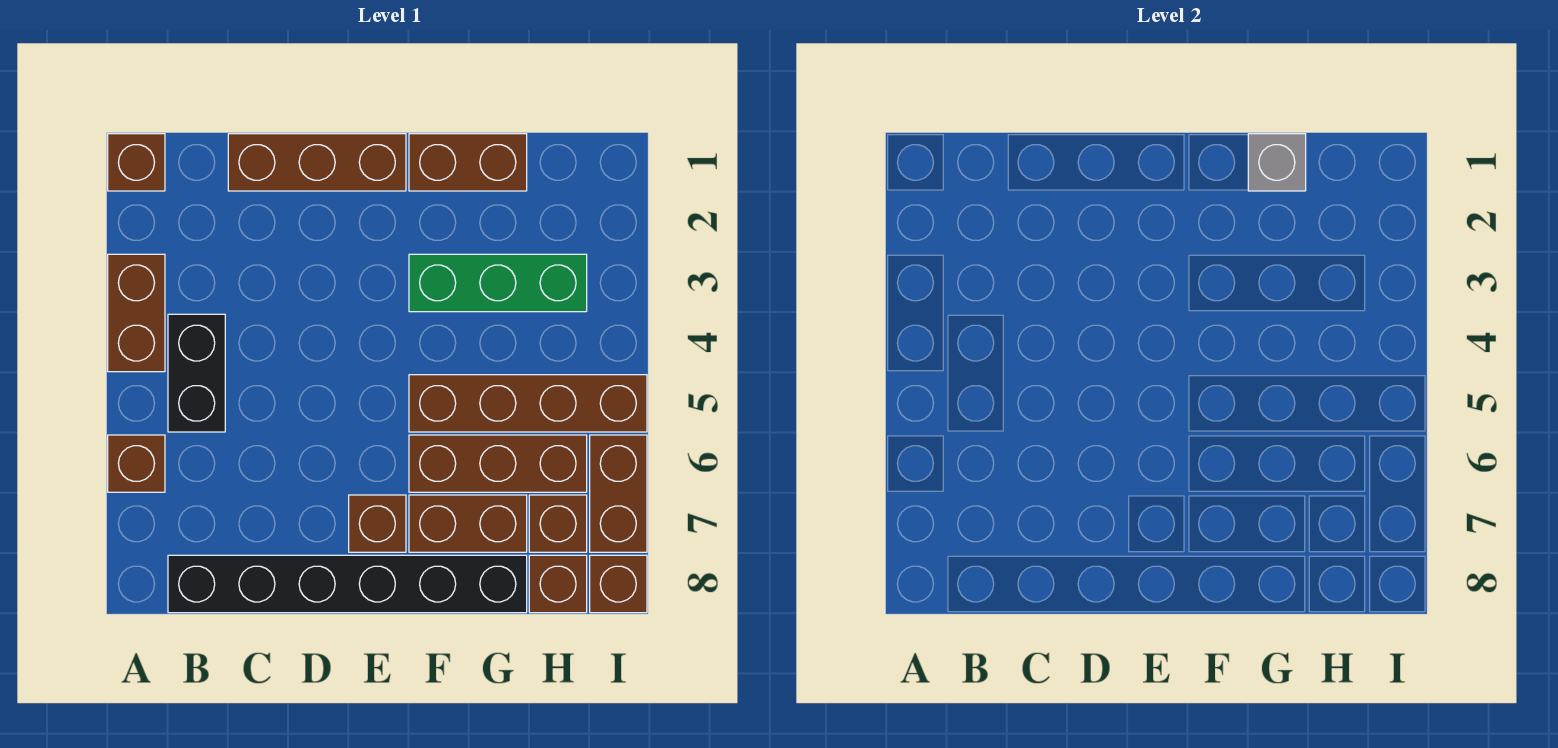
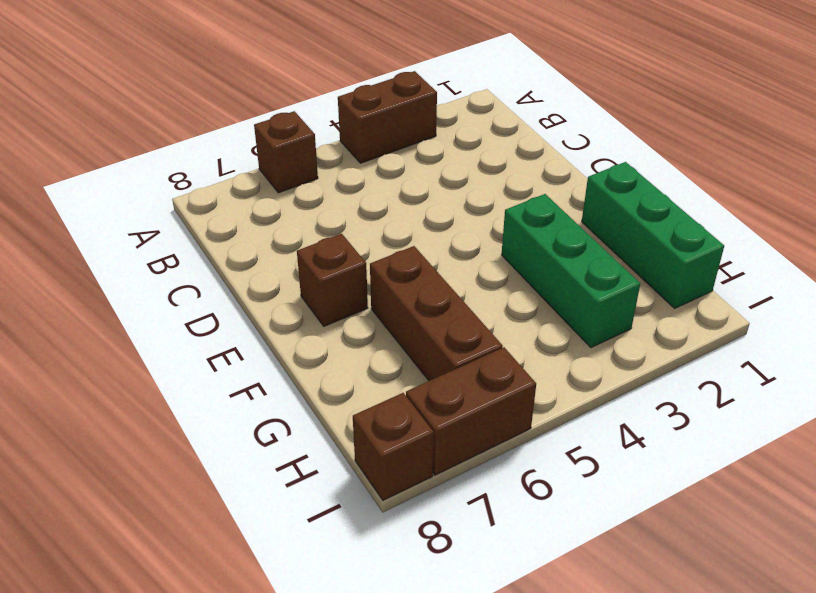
green 1x3 brick [582,162,724,308] -> brown 1x2 brick [409,134,527,191]
none -> brown 1x1 brick [108,134,165,191]
none -> black 1x2 brick [168,314,225,432]
none -> black 1x6 brick [168,555,527,613]

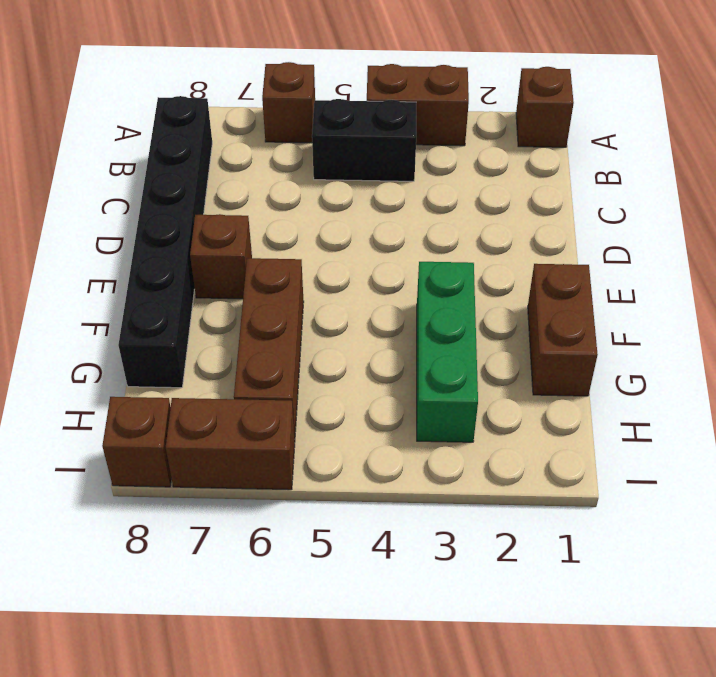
none -> brown 1x3 brick [228,134,406,191]
none -> brown 1x4 brick [409,375,647,432]
none -> brown 1x2 brick [409,495,527,552]

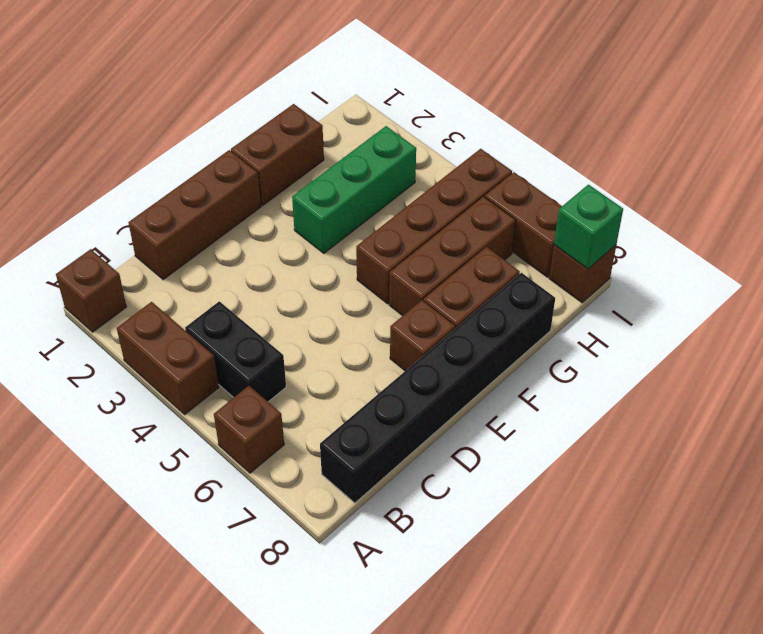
green 1x1 brick [554,185,623,269] -> none
none -> brown 1x1 brick [529,495,587,552]
none -> brown 1x1 brick [529,555,587,613]
none -> grey 1x1 brick [1248,134,1306,191]

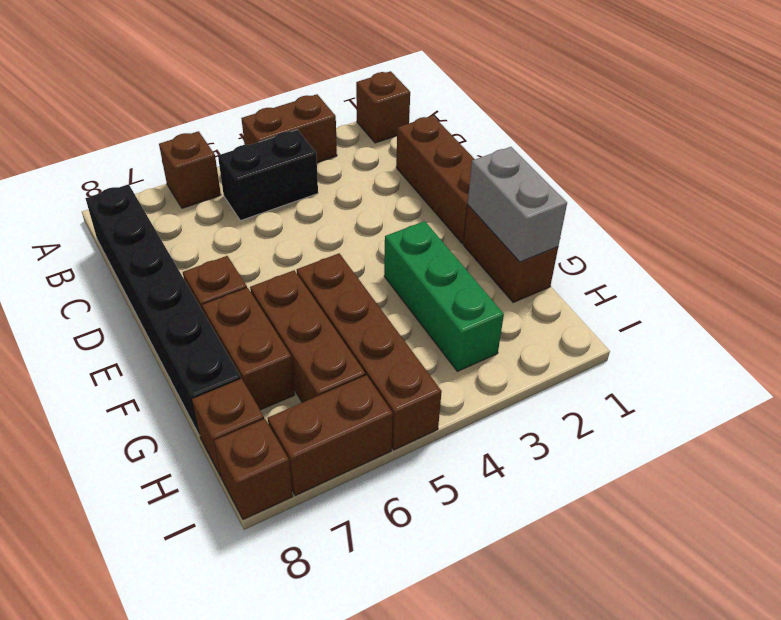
grey 1x2 brick [468,147,567,262] -> grey 1x1 brick [1248,134,1306,191]
none -> brown 1x1 brick [529,495,587,552]

